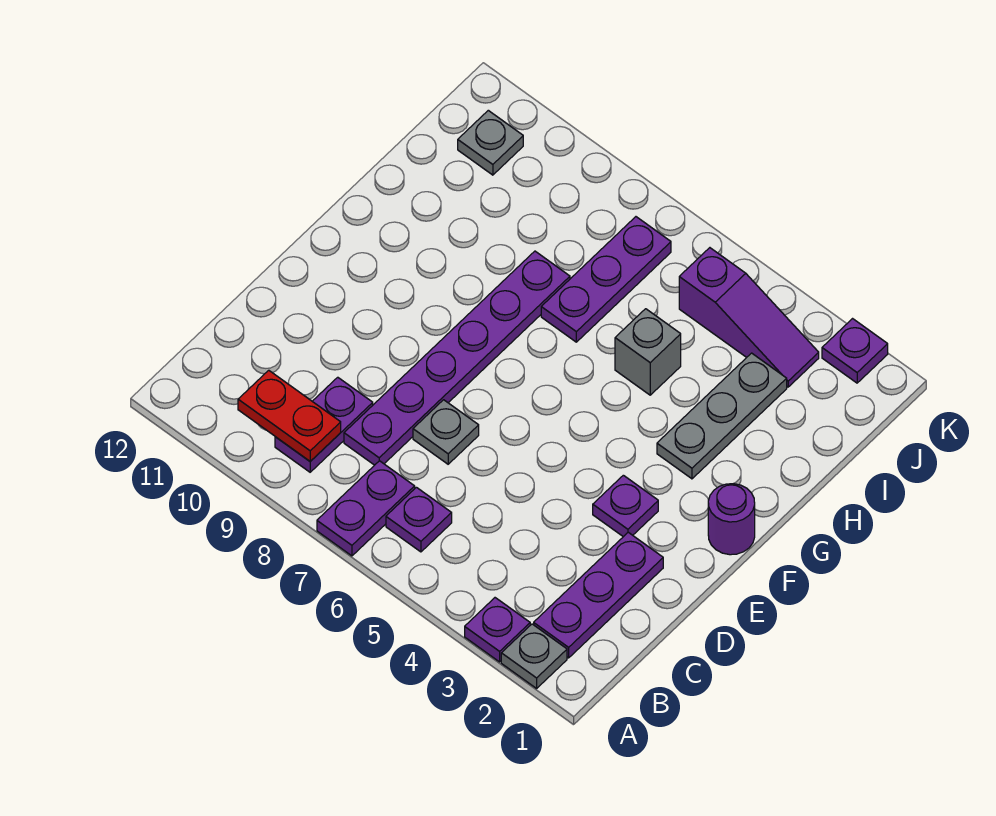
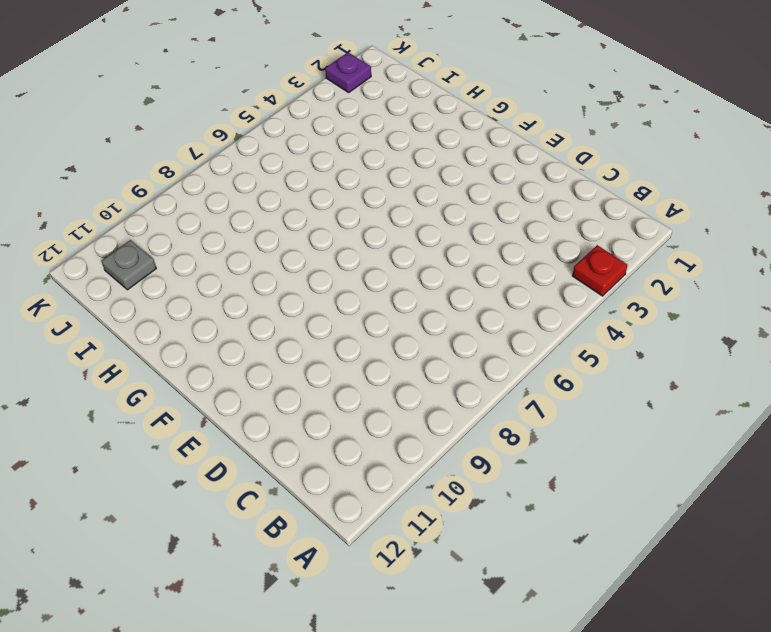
red 1x1 plate [572,245,627,296] -> purple 1x1 plate [465,598,530,662]
none -> grey 1x1 plate [501,624,567,688]
none -> purple 1x2 plate [317,461,415,556]
none -> purple 1x3 plate [534,532,663,658]

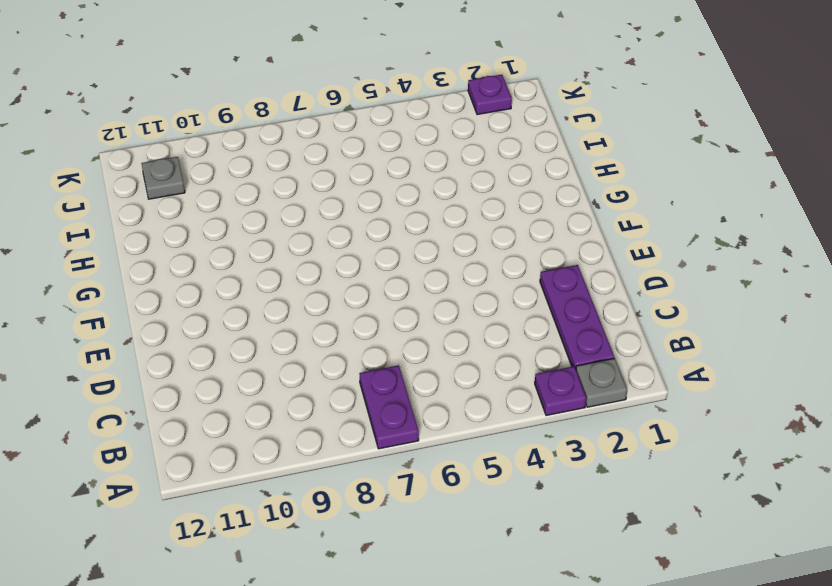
none -> purple 1x1 plate [386,487,452,552]
none -> purple 1x2 plate [275,377,373,472]
none -> purple 1x6 plate [344,251,570,465]

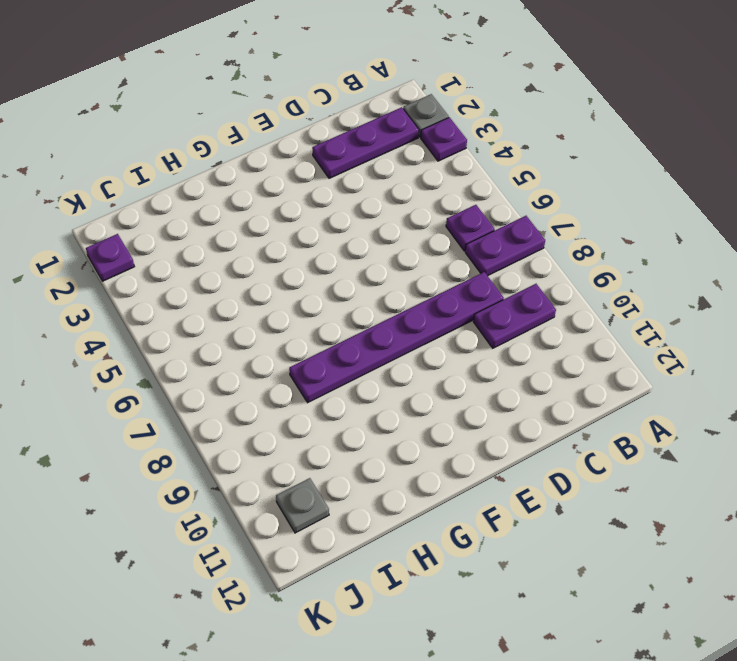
none -> grey 1x1 plate [413,400,479,464]
none -> purple 1x1 plate [593,475,658,537]
none -> purple 1x1 round brick [708,484,755,555]

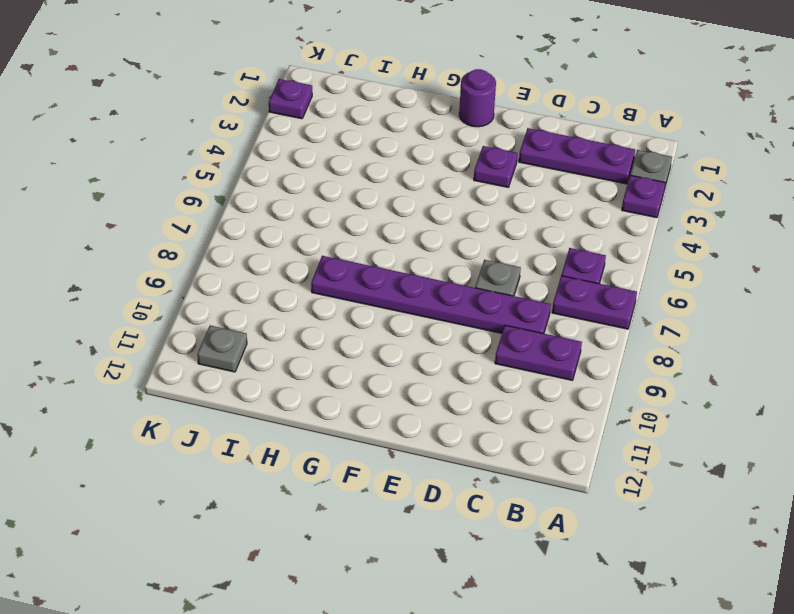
none -> grey 1x3 plate [657,353,787,479]
none -> grey 1x1 brick [615,309,681,395]
none -> purple 1x3 plate [541,217,671,342]

